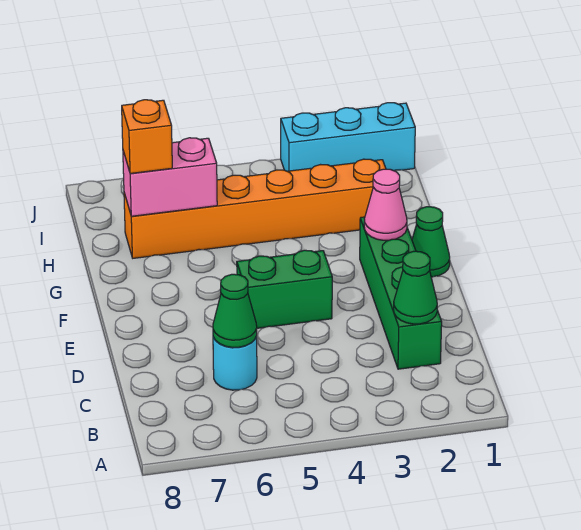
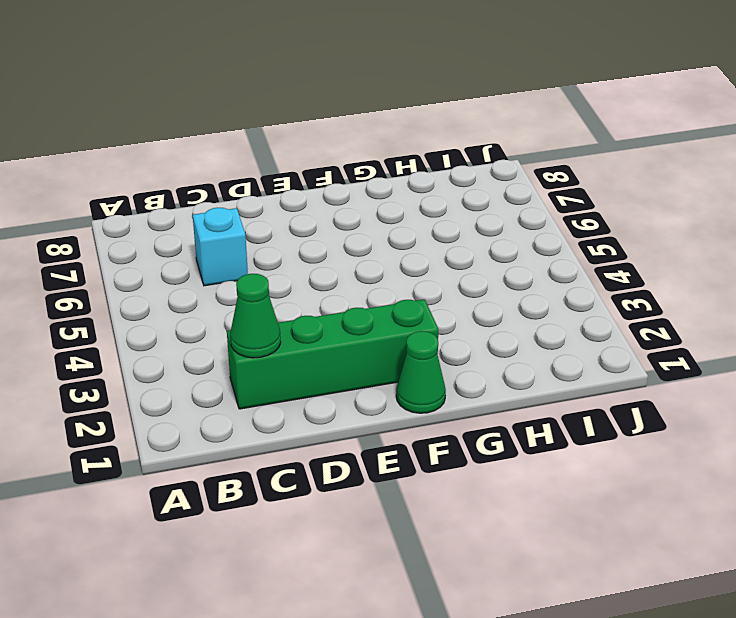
cyan 1x1 brick [193,208,248,286] -> cyan 1x1 round brick [213,336,257,390]
none -> green 1x2 brick [237,250,332,328]
none -> orange 1x6 brick [124,159,386,258]

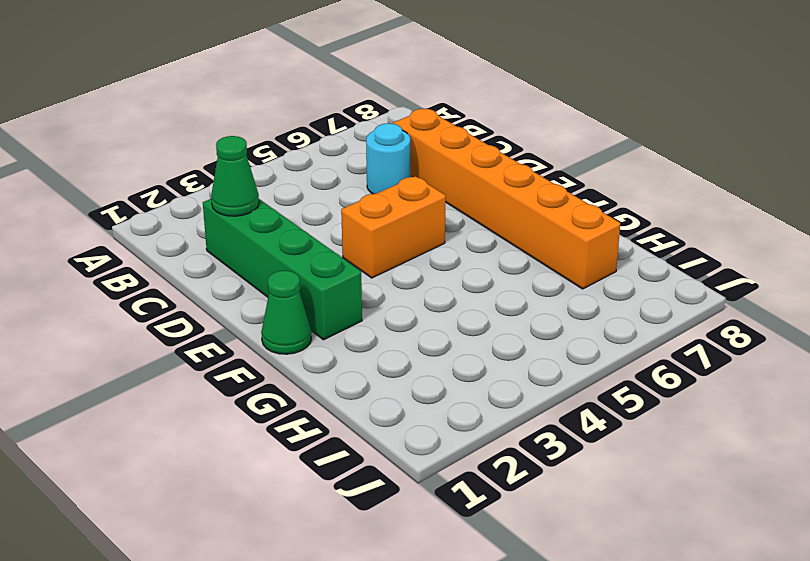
orange 1x6 brick [393,109,620,289] -> orange 1x6 brick turned to [124,159,386,258]
orange 1x2 brick [341,176,446,278] -> green 1x2 brick [237,250,332,328]
none -> cyan 1x3 brick [281,103,415,171]
none -> green 1x1 cone [213,274,257,347]

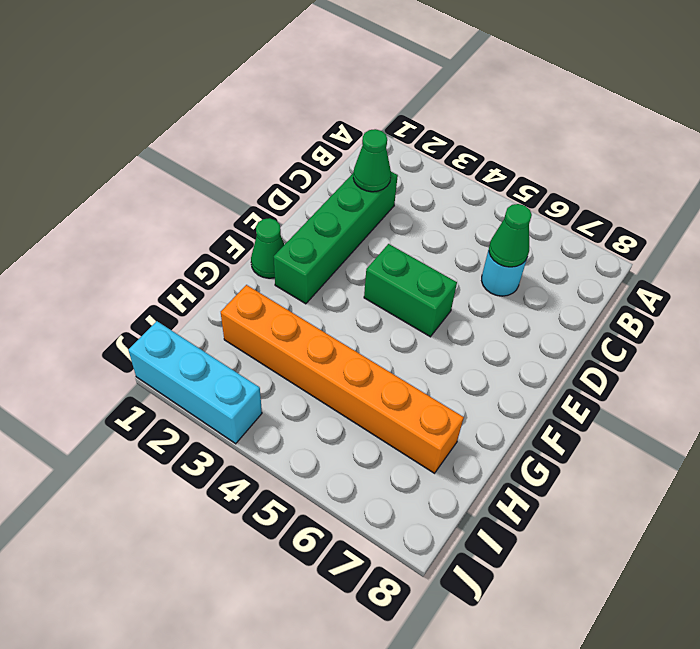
none -> pink 1x1 cone [364,169,407,240]
none -> pink 1x2 brick [123,138,217,216]

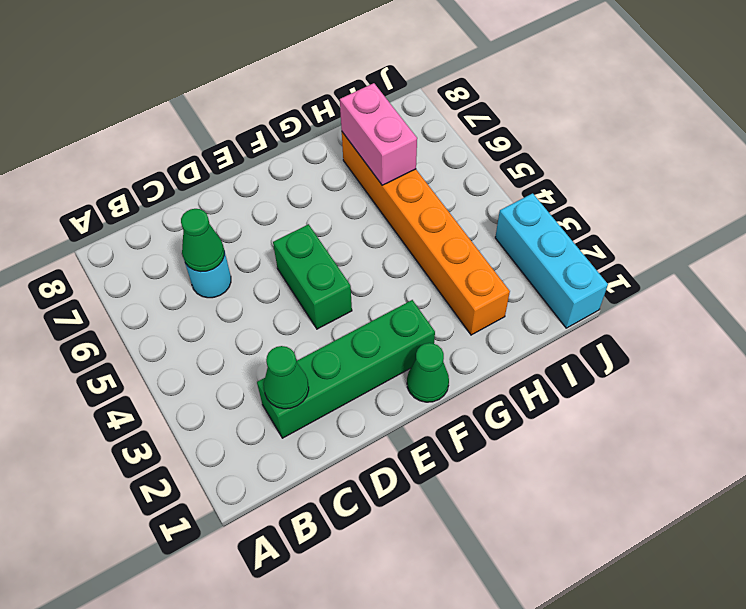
none -> pink 1x1 cone [364,169,407,240]
none -> orange 1x1 brick [122,100,172,173]

